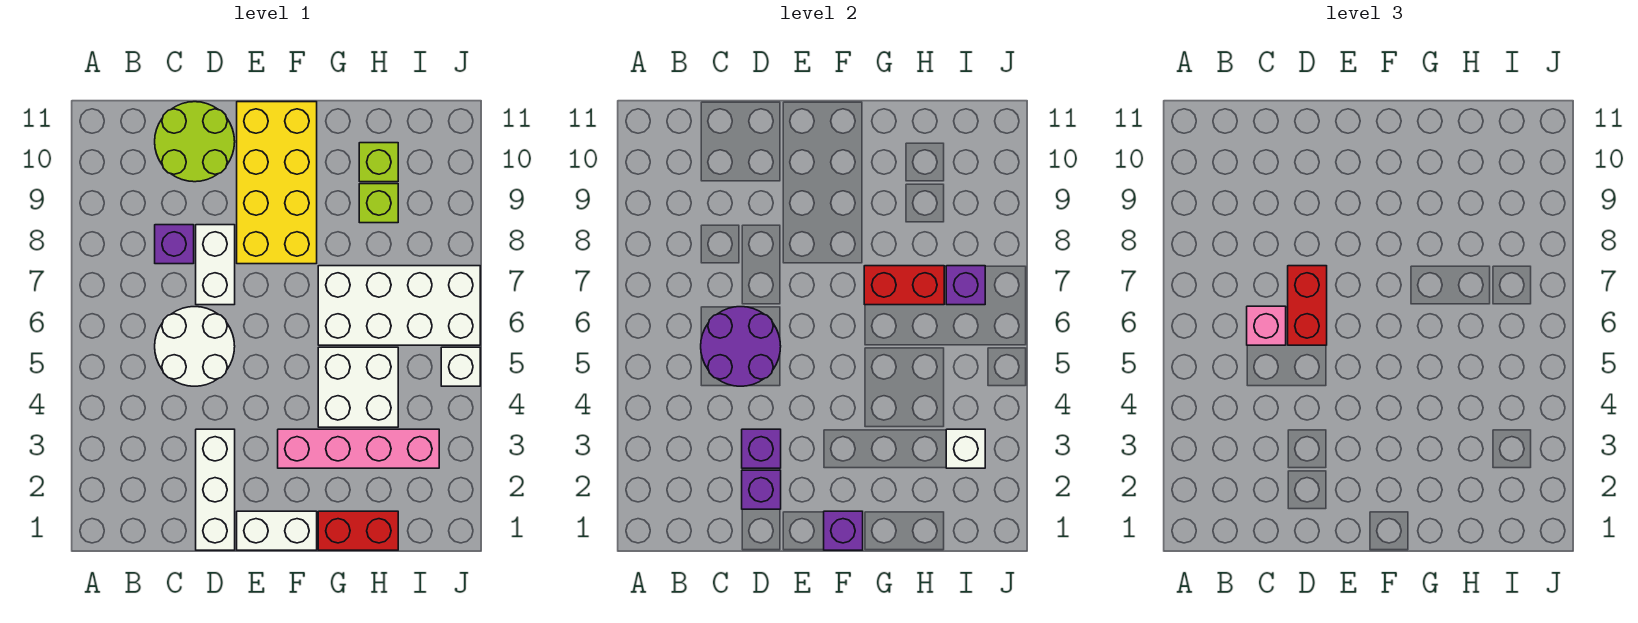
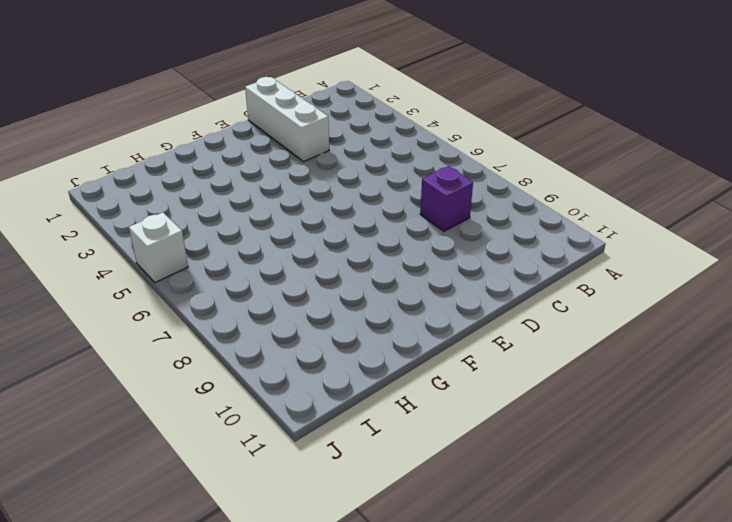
none -> white 2x2 round brick [155,307,235,386]
none -> lime 2x2 round brick [155,102,235,182]
none -> white 1x2 brick [196,225,235,305]

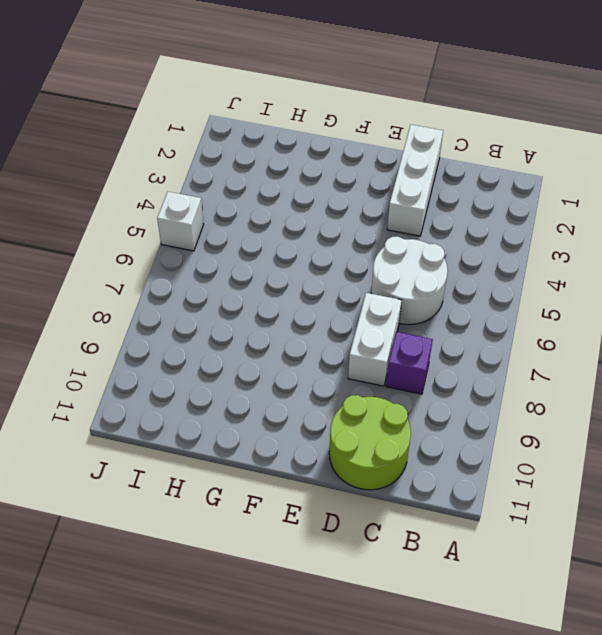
none -> white 1x2 brick [237,511,317,550]
none -> yellow 2x4 brick [237,102,317,264]
none -> pink 1x4 brick [278,429,439,468]

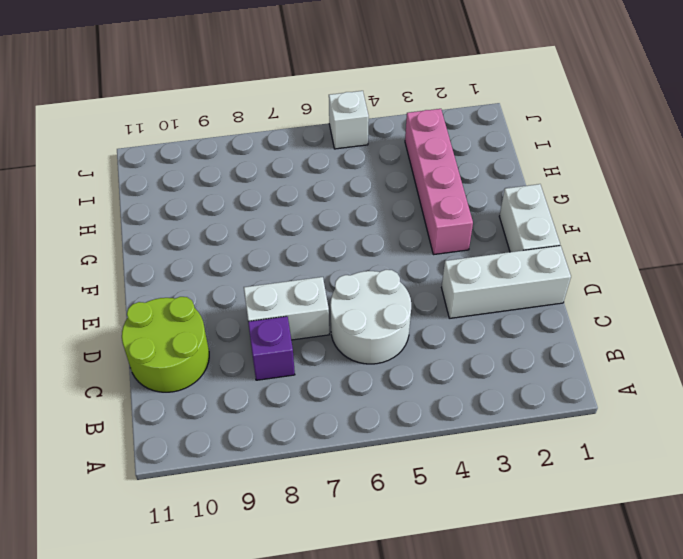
none -> yellow 2x4 brick [237,102,317,264]
none -> red 1x2 brick [318,511,398,550]
none -> white 2x2 brick [318,347,398,427]

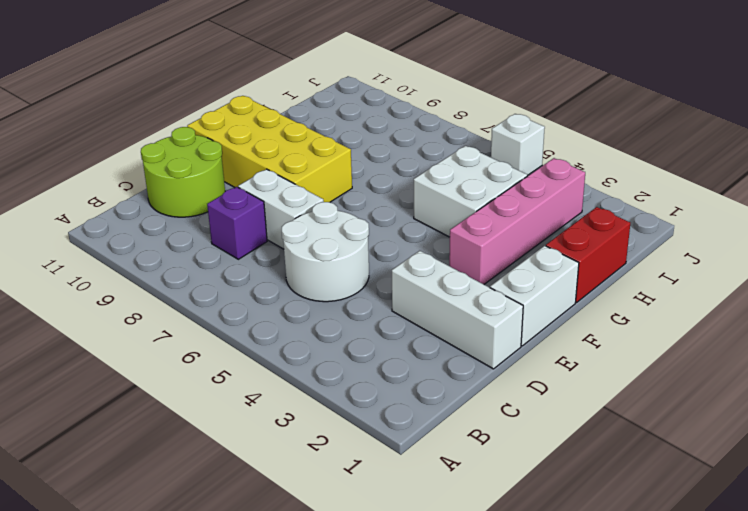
none -> white 2x4 brick [318,266,480,345]
none -> lime 1x1 brick [359,184,398,223]
none -> lime 1x1 brick [359,143,398,182]

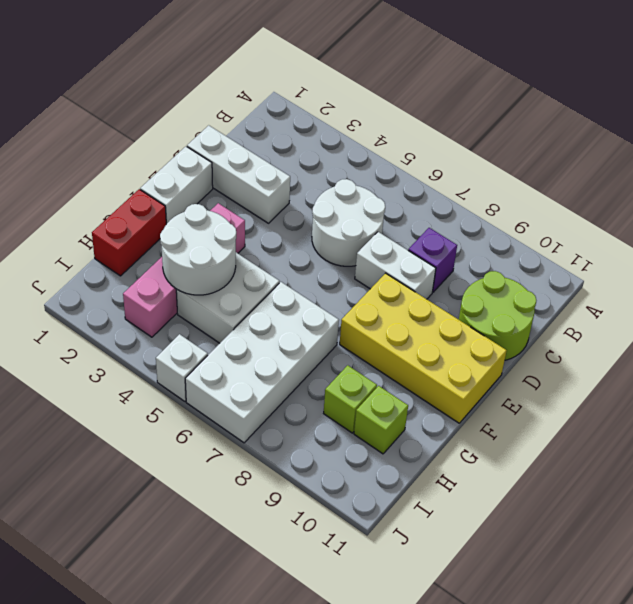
white 2x2 round brick [160,204,236,295] -> none
none -> purple 2x2 round brick [701,307,781,386]
none -> purple 1x1 brick [742,470,781,509]
none -> purple 1x1 brick [742,429,781,468]

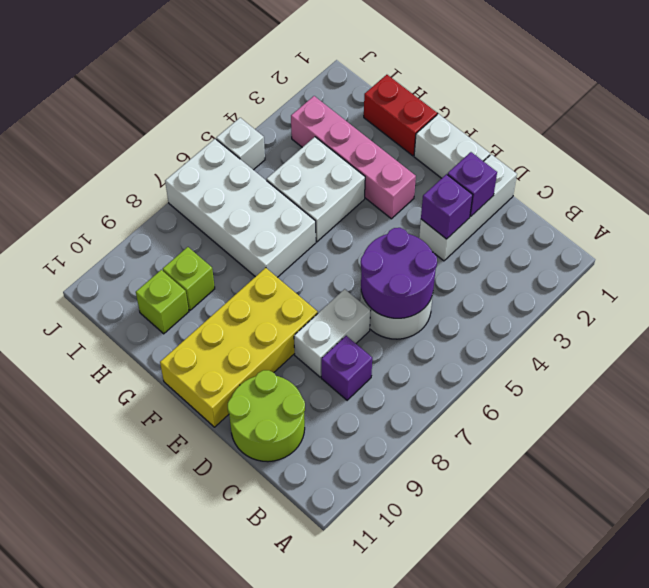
none -> purple 1x1 brick [824,511,863,550]
none -> red 1x2 brick [864,266,944,305]
none -> white 1x1 brick [946,429,985,468]

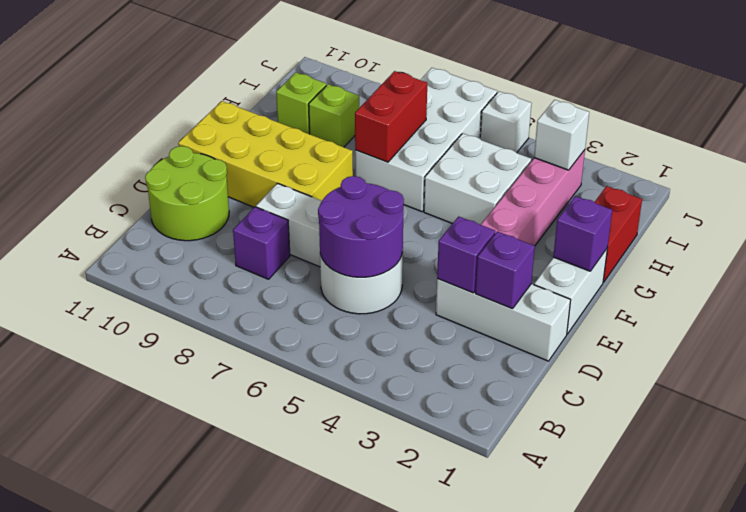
none -> purple 1x1 brick [946,266,985,305]
none -> pink 1x1 brick [1247,306,1286,345]
none -> red 1x2 brick [1288,266,1327,345]

